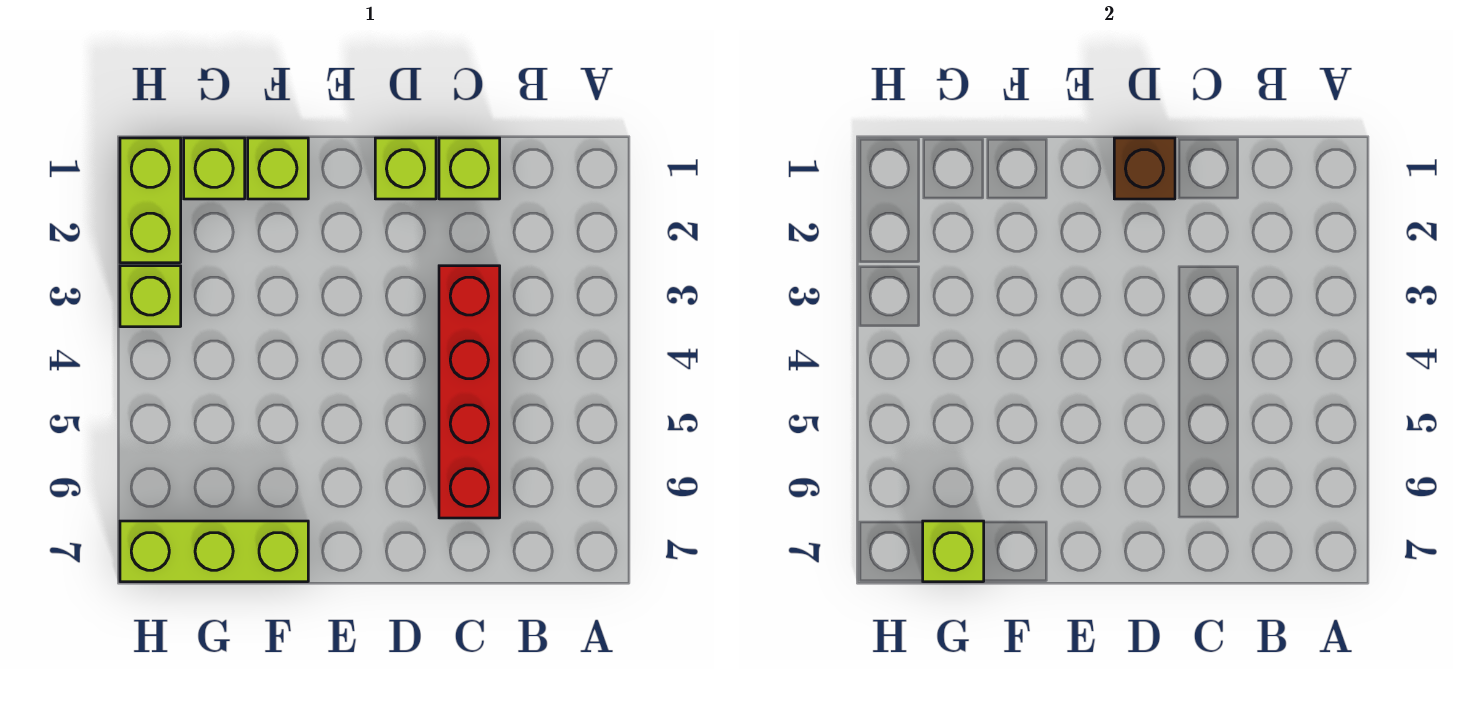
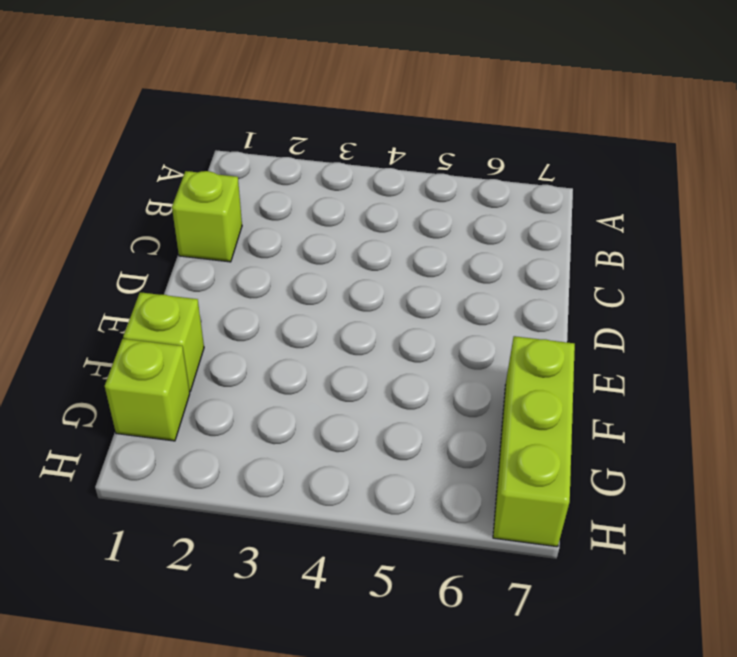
none -> red 1x4 brick [439,266,500,518]
none -> lime 1x1 brick [375,138,436,199]

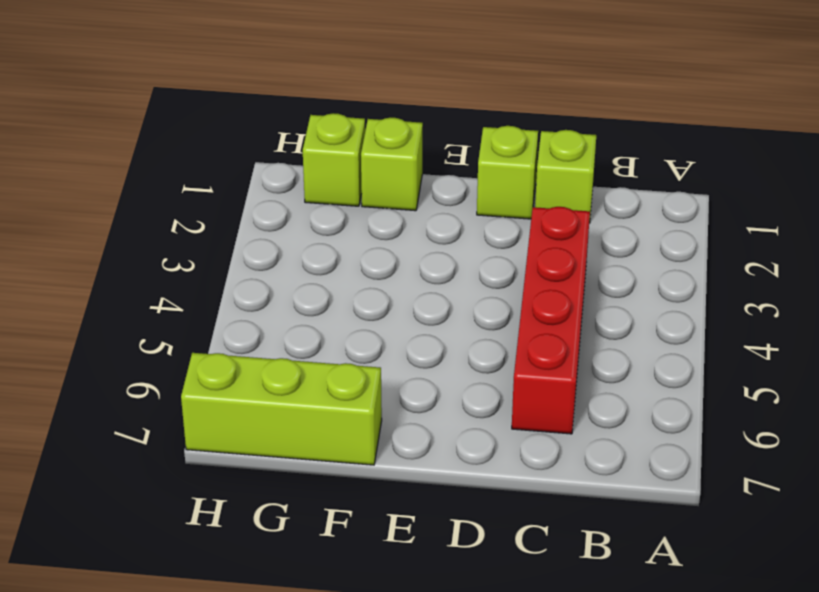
none -> lime 1x2 brick [120,138,181,263]
none -> lime 1x1 brick [120,266,181,327]

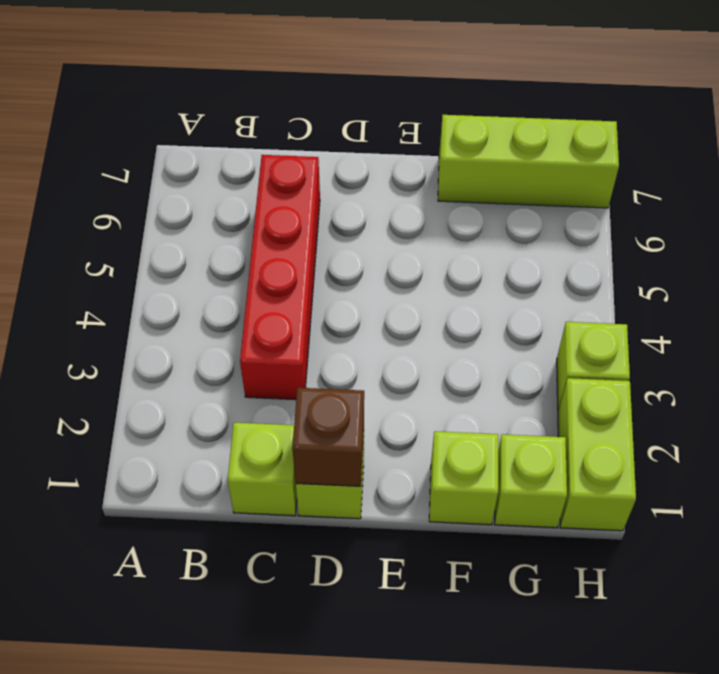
none -> lime 1x1 brick [923,521,984,582]

